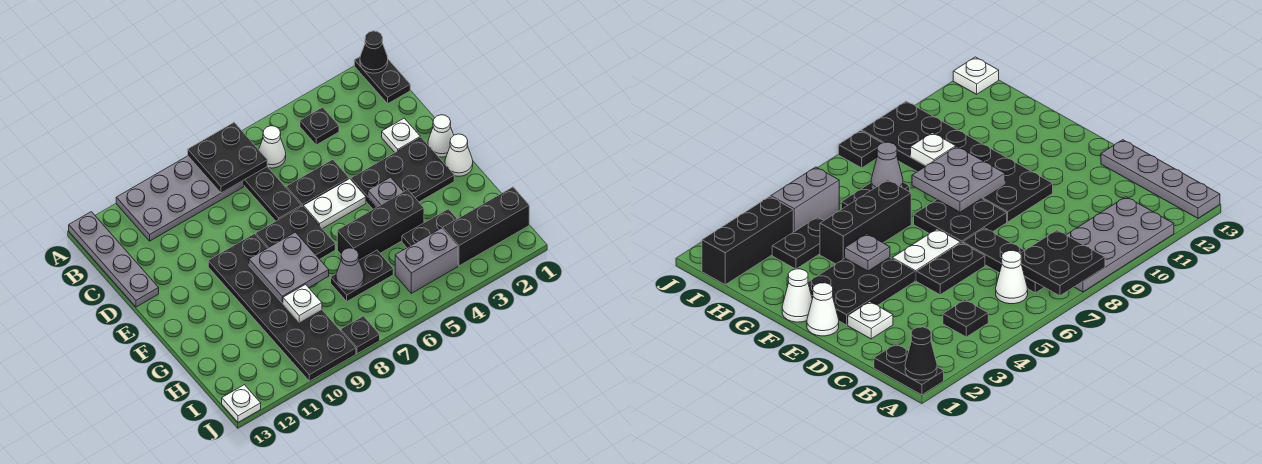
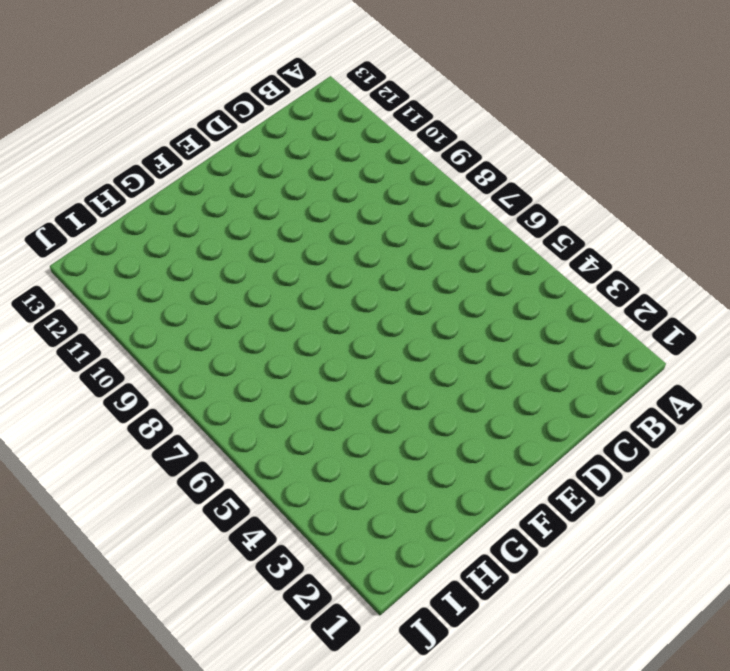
none -> black 1x2 plate [354,57,410,104]
none -> grey 2x4 plate [116,156,244,241]
none -> grey 1x4 plate [69,212,159,307]

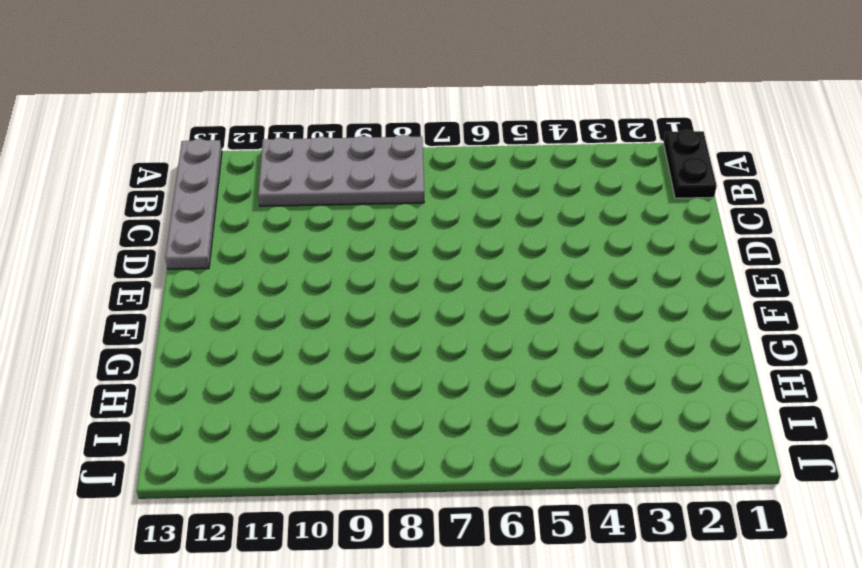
none -> black 1x1 plate [300,107,339,145]
none -> white 1x1 cone [259,126,286,168]
none -> black 1x3 plate [244,167,301,221]

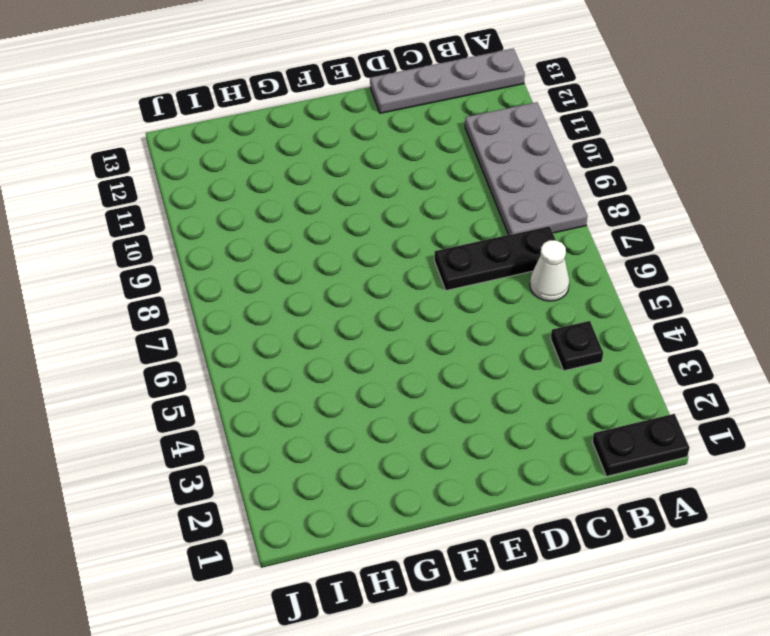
none -> white 1x1 plate [382,118,420,152]
none -> black 1x2 plate [286,160,349,206]
none -> white 1x1 cone [428,115,454,157]

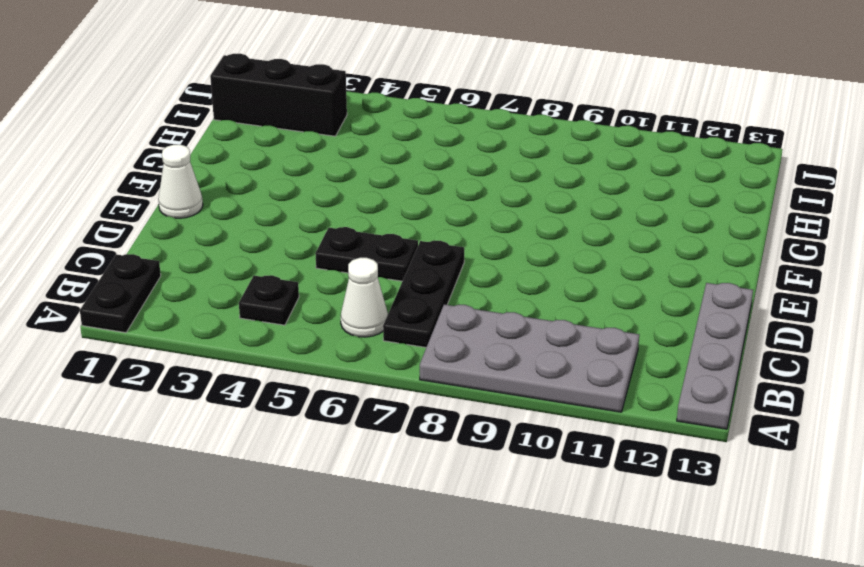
none -> white 1x1 plate [382,118,420,152]
none -> black 2x3 plate [351,138,454,209]
none -> white 1x2 plate [303,179,366,229]

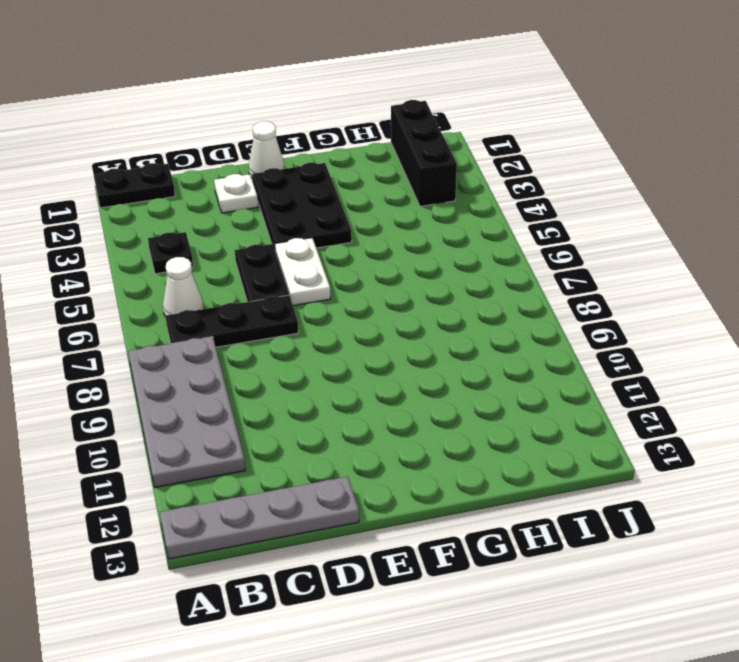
none -> black 2x2 plate [256,206,335,259]
none -> black 2x6 plate [208,234,356,381]
none -> white 1x1 cone [445,134,473,176]

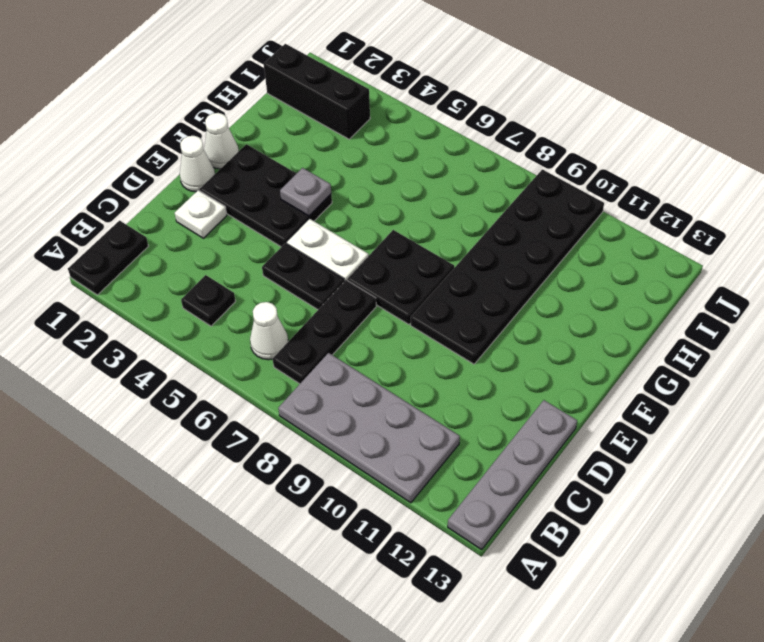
none -> black 1x3 brick [337,190,424,260]
none -> black 1x2 plate [402,209,457,248]
none -> black 1x2 plate [331,250,393,301]

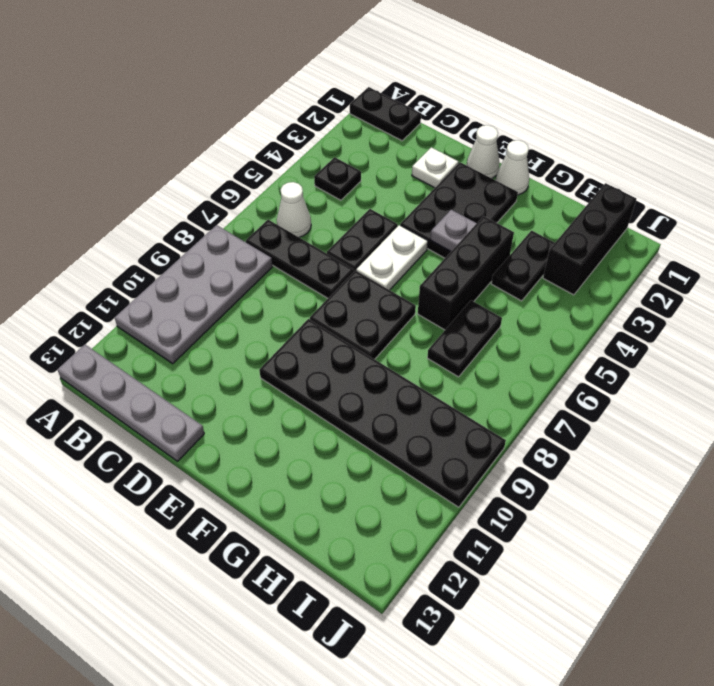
none -> grey 1x2 brick [395,228,458,293]
none -> black 1x1 plate [341,316,380,354]
none -> white 1x1 plate [222,385,261,422]

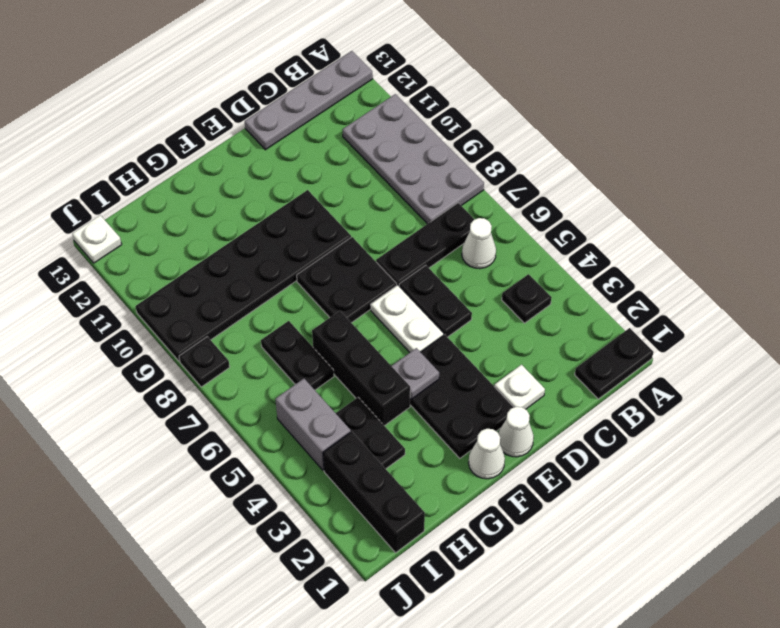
none -> black 1x1 cone [360,31,388,73]
none -> black 2x2 plate [188,123,267,193]
none -> grey 2x2 plate [249,232,329,303]

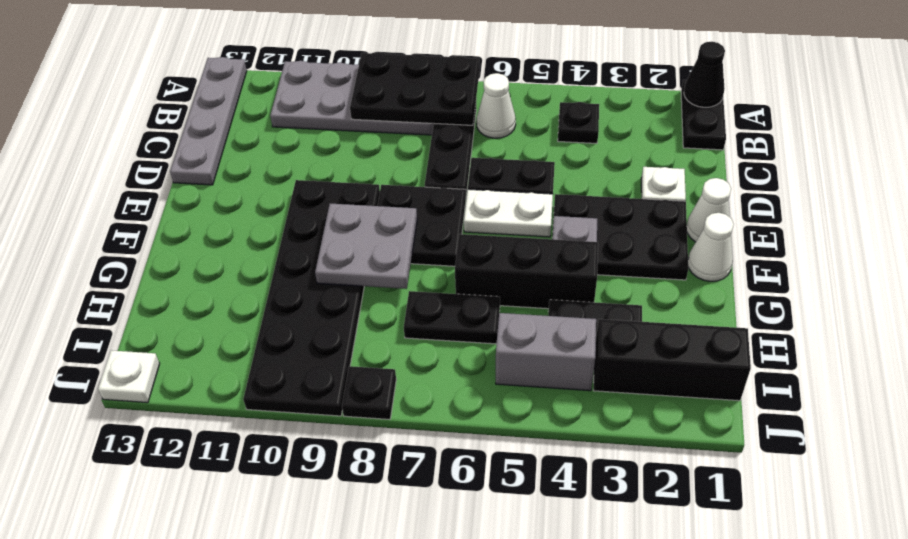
black 2x3 plate [350,52,479,125] -> black 2x2 plate [188,123,267,193]
none -> grey 1x1 cone [336,248,364,290]
none -> white 1x1 plate [283,285,322,322]

